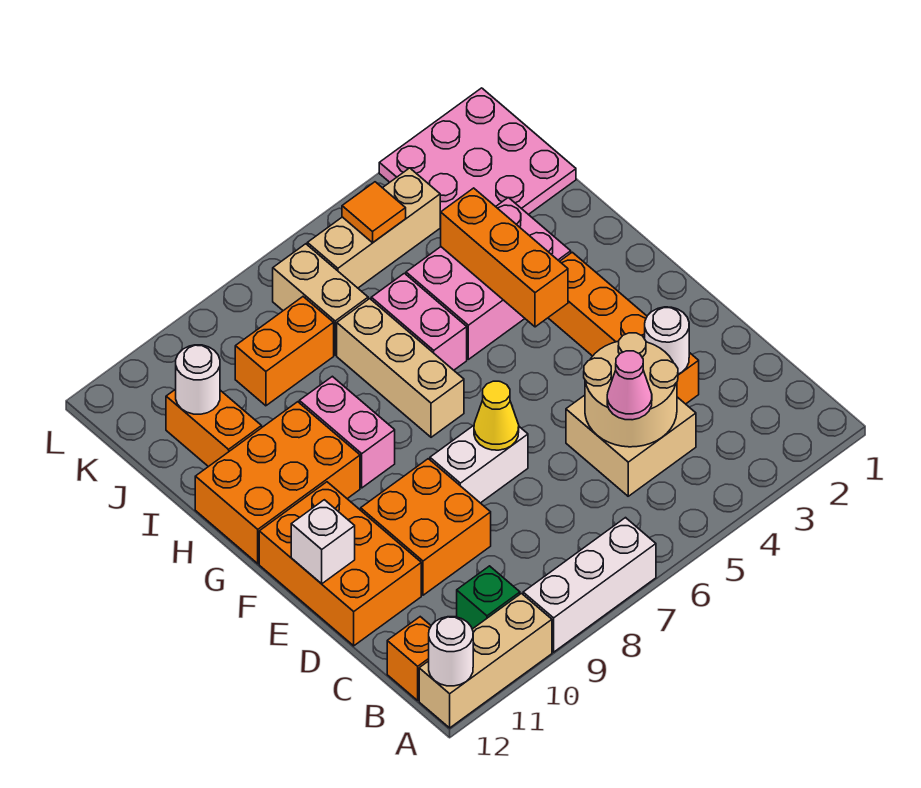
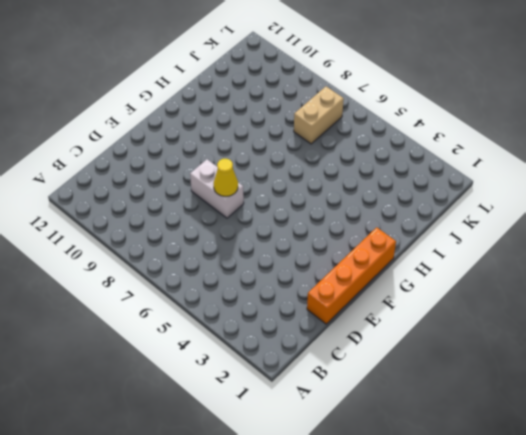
orange 1x4 brick [307,227,396,324] -> orange 1x4 brick moved to [548,252,699,404]
none -> white 1x3 brick [523,518,656,652]
none -> tan 1x3 brick [419,594,552,728]
none -> green 1x1 brick [457,566,520,629]

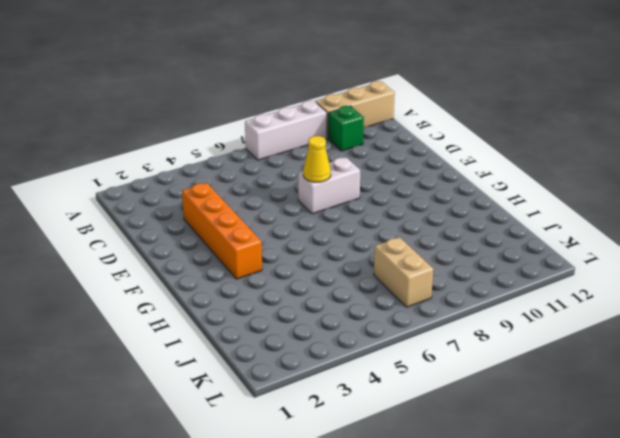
none -> orange 1x1 brick [387,617,431,700]
none -> tan 2x2 brick [566,395,696,496]
none -> orange 2x2 brick [361,459,491,595]

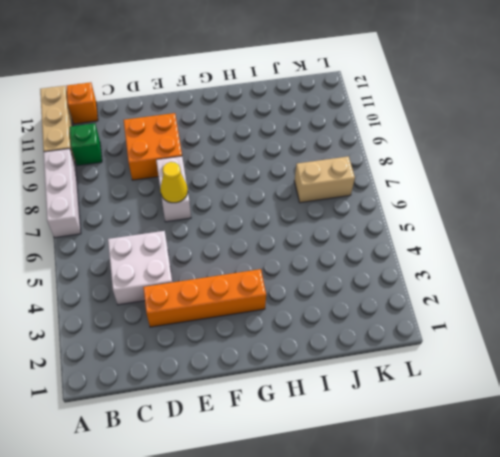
white 2x2 brick [108,231,172,305] -> tan 2x2 brick [566,395,696,496]
none -> orange 2x3 brick [259,482,421,646]
none -> tan 1x3 brick [337,299,464,437]
none -> pink 1x2 brick [299,376,395,488]

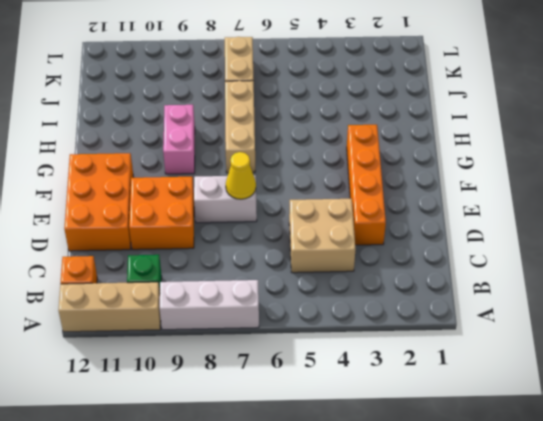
none -> orange 2x3 brick [195,402,360,564]
none -> pink 2x3 brick [406,198,571,359]
none -> pink 1x2 brick [371,273,467,370]

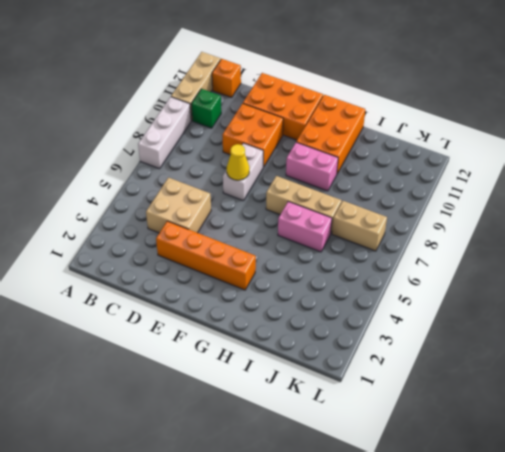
none -> pink 2x3 brick [406,198,571,359]
none -> orange 1x2 brick [166,389,262,467]
none -> pink 3x3 plate [379,88,576,226]

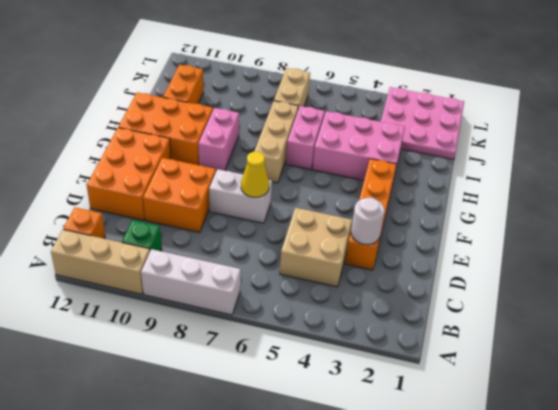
none -> orange 1x2 brick [235,297,334,406]
none -> tan 1x3 brick [307,168,440,288]
none -> white 1x1 round brick [429,617,473,686]

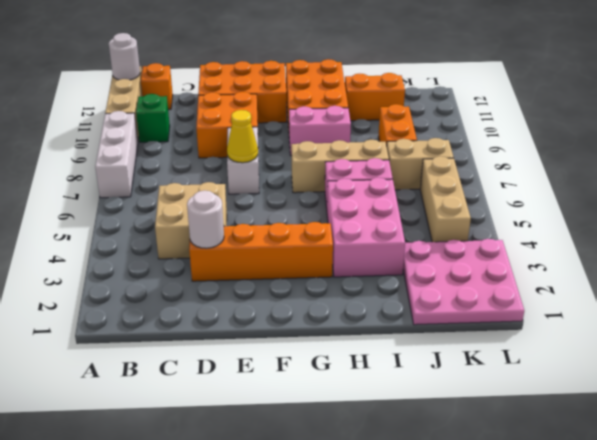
none -> tan 2x2 round brick [584,333,678,447]
none -> white 1x1 brick [291,500,355,584]
none -> orange 1x3 brick [440,188,568,327]

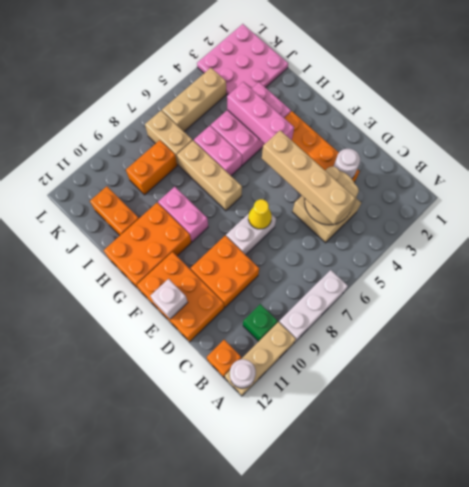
tan 1x4 brick [262,130,355,225] -> pink 1x1 cone [607,351,652,420]
pink 1x3 brick [227,82,294,144] -> orange 1x3 brick [440,188,568,327]
none -> white 1x1 round brick [176,345,220,414]
none -> orange 1x1 tile [342,182,406,243]

